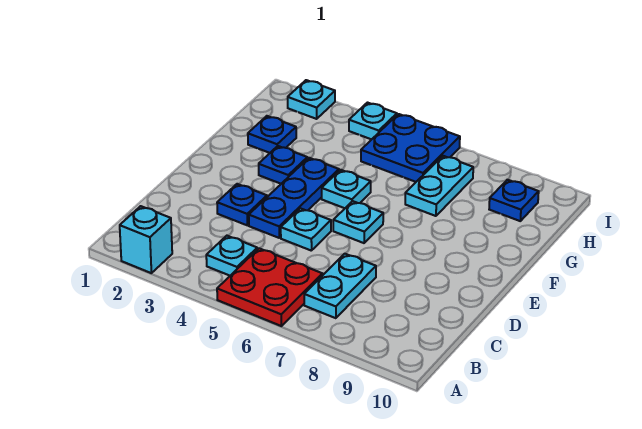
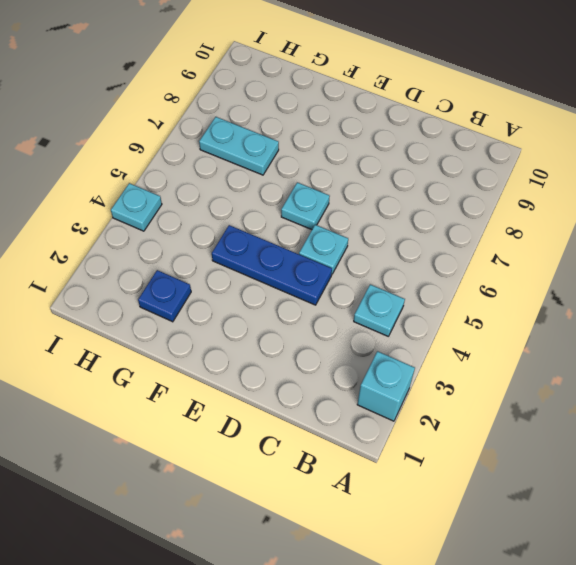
none -> red 2x2 plate [217,248,323,326]
none -> cyan 1x2 plate [304,254,376,318]
none -> blue 1x1 plate [217,184,267,225]

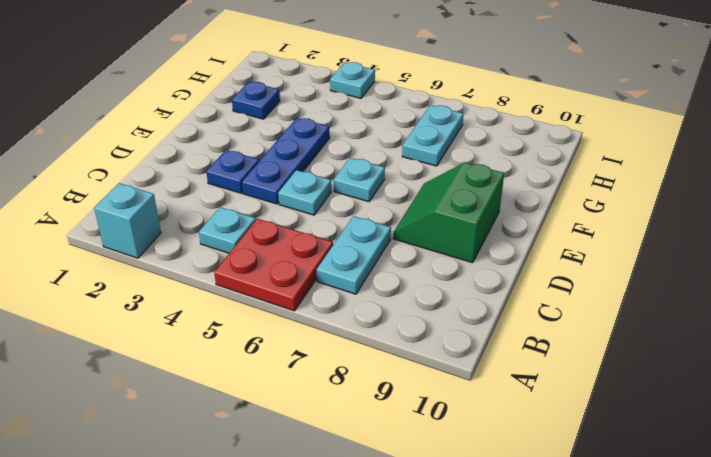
green 2x2 slope [393,162,504,263] -> none
none -> blue 1x1 plate [259,146,307,184]
none -> cyan 1x1 plate [322,170,371,208]
none -> blue 2x2 plate [361,114,460,182]

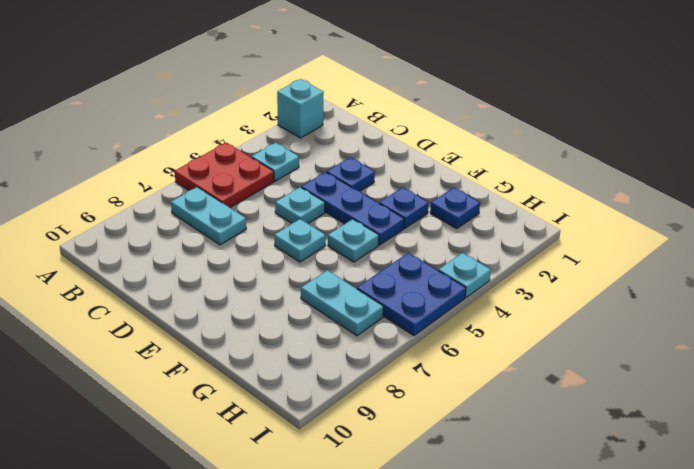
none -> blue 1x1 plate [489,180,539,221]
none -> cyan 1x1 plate [288,80,335,119]

